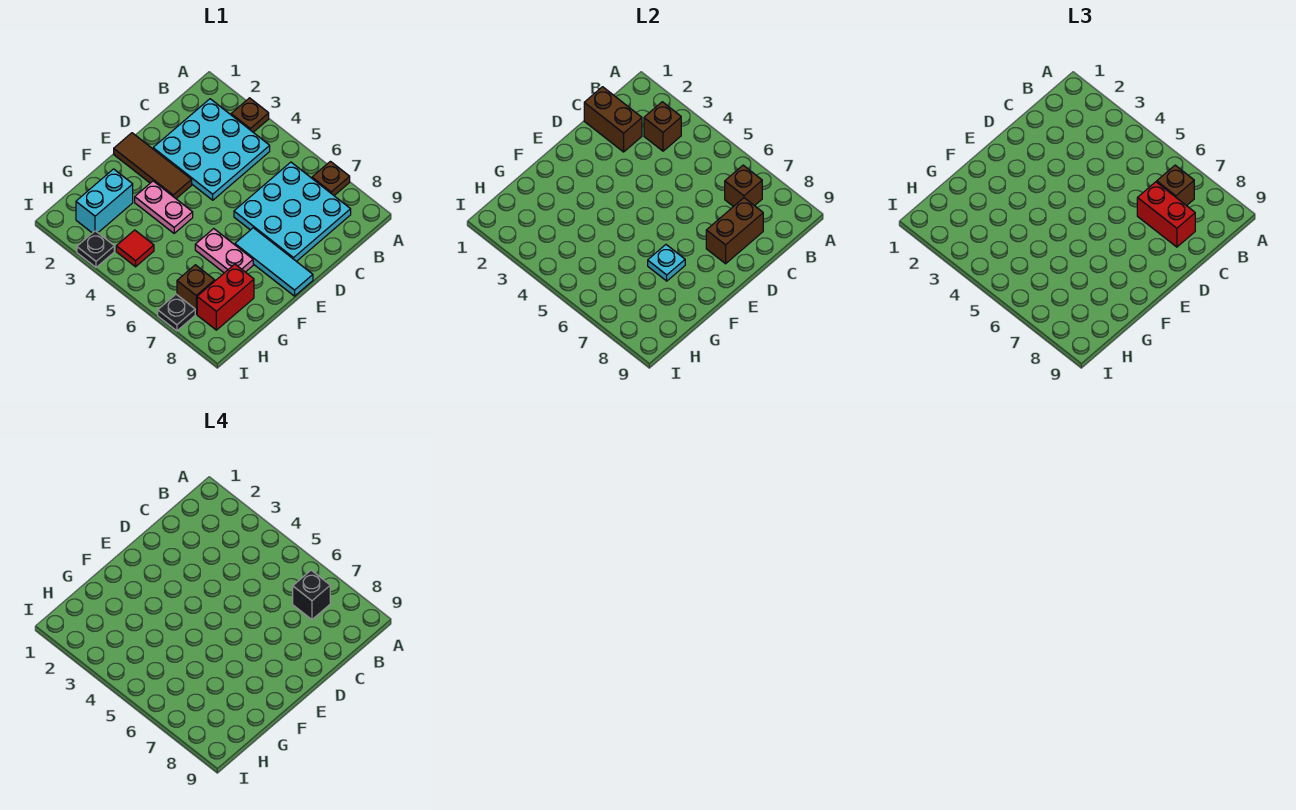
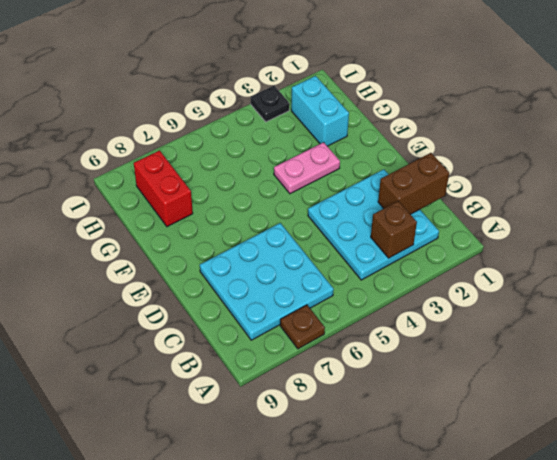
none -> brown 1x1 plate [231,98,269,132]
none -> brown 1x3 tile [114,133,192,199]
none -> cyan 1x3 tile [235,228,313,296]

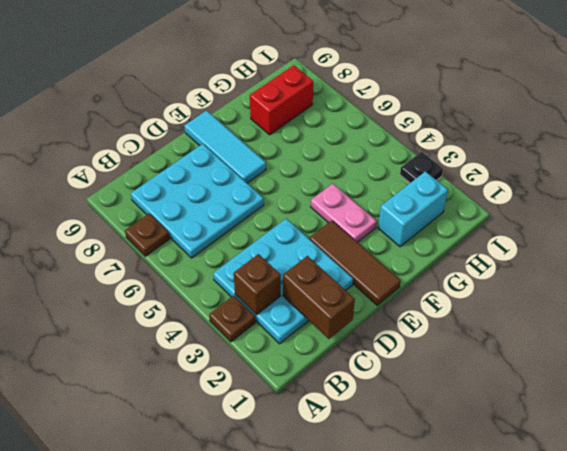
none -> pink 1x2 plate [195,229,253,273]
none -> red 1x1 tile [116,230,154,267]
none -> brown 1x1 brick [177,265,215,314]

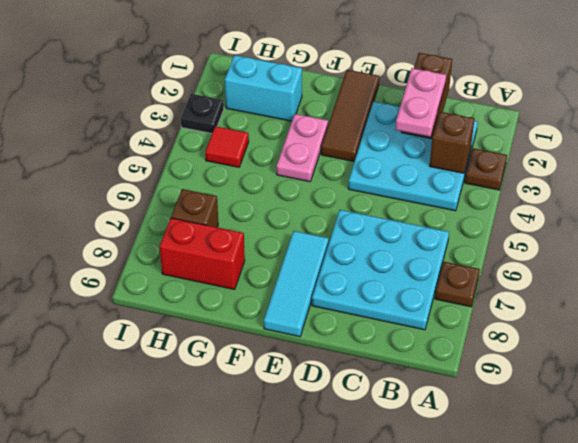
pink 1x2 plate [395,68,446,137] -> pink 1x2 plate moved to [195,229,253,273]
none -> black 1x1 plate [158,294,195,331]
none -> brown 1x1 brick [725,165,762,207]
none -> brown 1x2 brick [706,198,763,264]

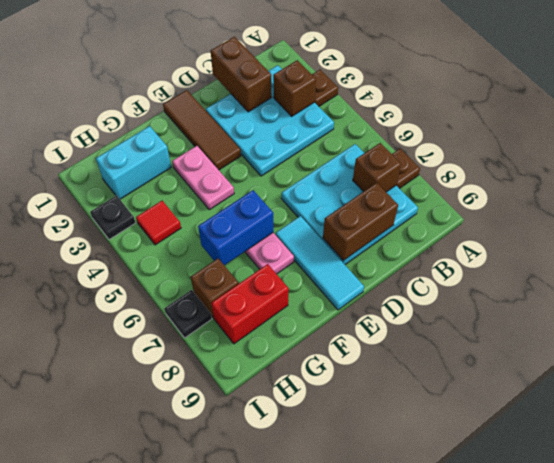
blue 1x2 brick [198,190,273,265] -> none
none -> cyan 1x1 plate [648,245,685,281]
none -> brown 1x1 brick [1157,165,1194,206]
none -> red 1x2 brick [1137,182,1195,247]

